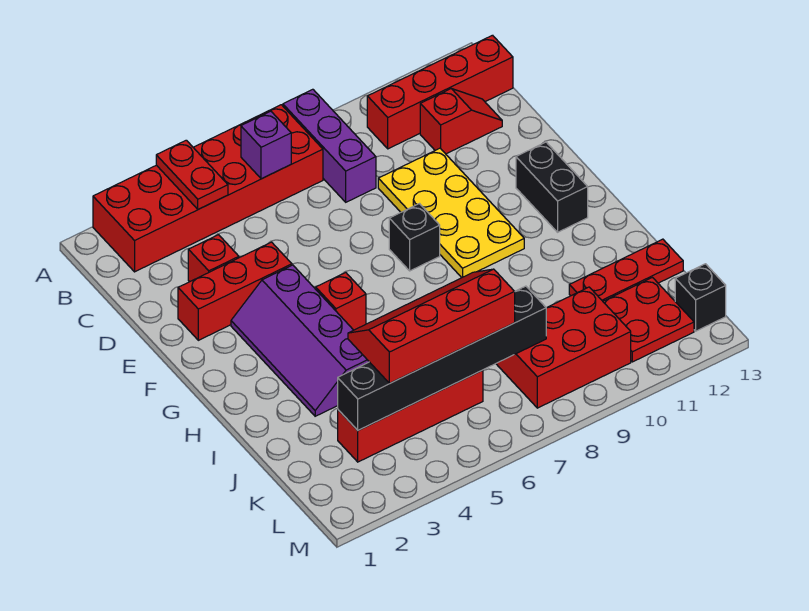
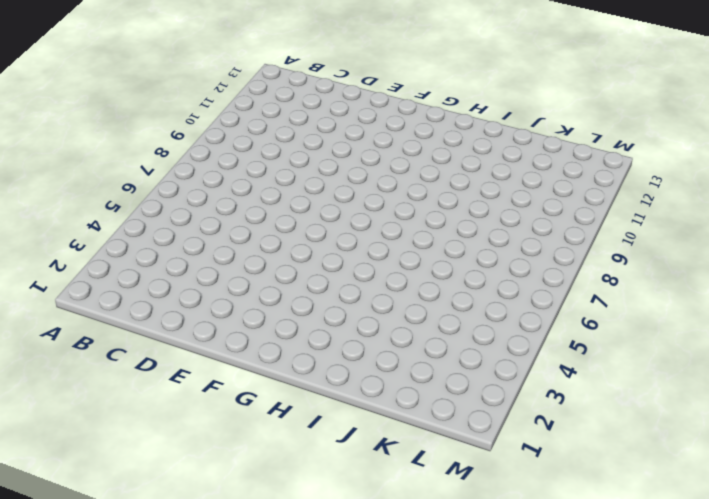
none -> red 2x6 brick [93,105,323,272]
none -> purple 1x3 brick [283,89,376,202]
none -> red 1x4 brick [367,35,513,149]

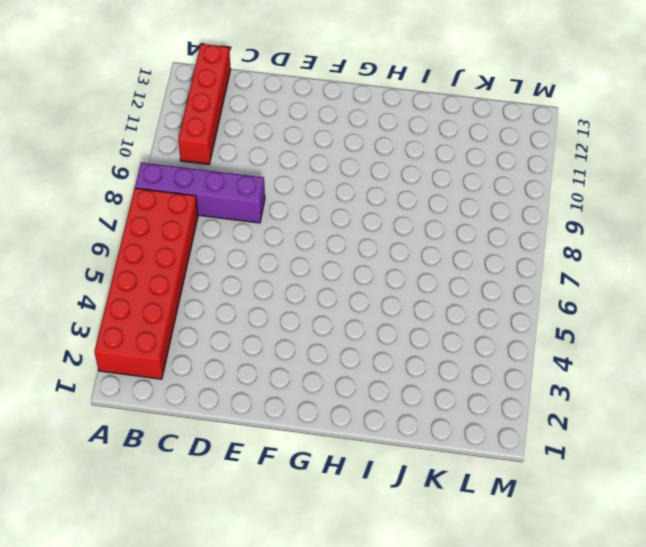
purple 1x4 brick [135,162,265,223] -> purple 1x3 brick [283,89,376,202]
none -> red 1x2 slope [420,89,502,154]
none -> red 1x1 brick [188,235,239,282]
none -> yellow 2x4 plate [378,148,524,278]

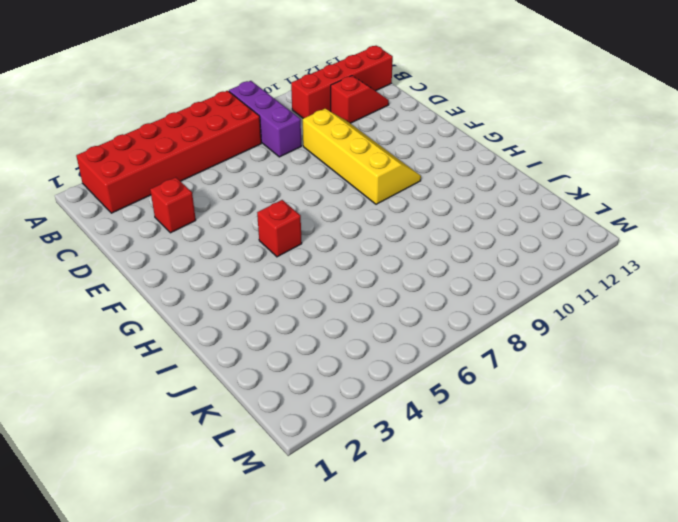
yellow 2x4 slope [303,109,421,204] -> yellow 2x4 plate [378,148,524,278]
none -> red 1x3 brick [178,242,292,340]
none -> purple 2x4 slope [231,265,369,416]
none -> black 1x1 brick [389,204,440,271]

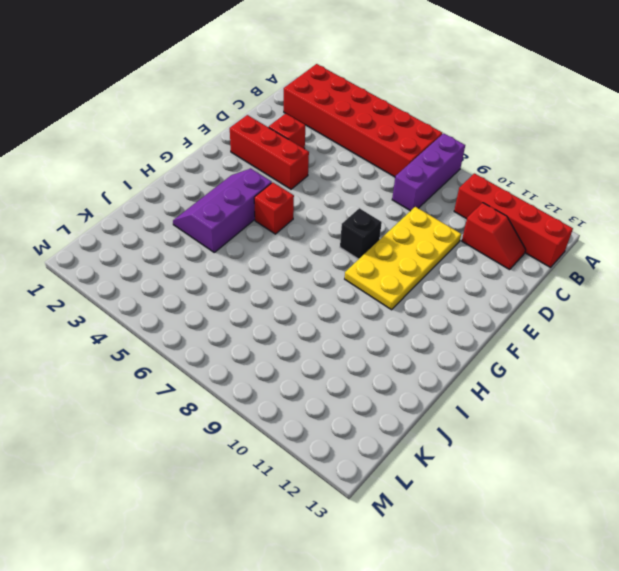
purple 2x3 slope [173,169,272,252] -> purple 2x4 slope [231,265,369,416]
none -> black 1x2 brick [516,142,588,232]
none -> red 1x3 plate [569,239,683,301]
none -> red 1x4 brick [338,370,483,462]

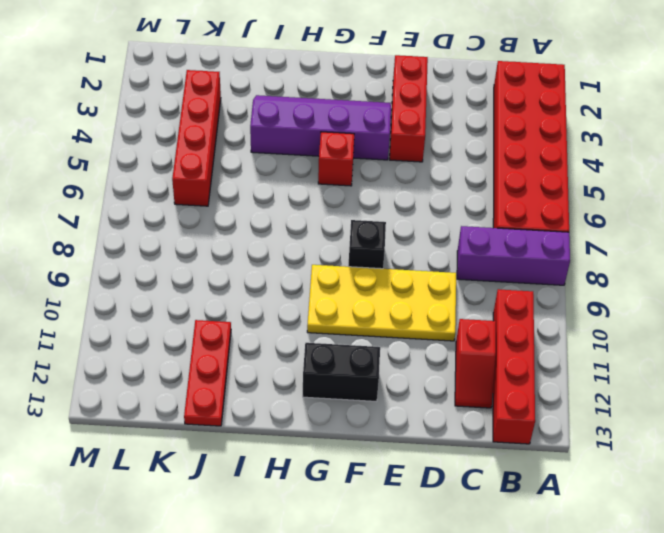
none -> red 1x1 brick [188,235,239,282]
none -> red 2x3 brick [496,287,631,408]
none -> red 2x2 plate [603,278,694,362]

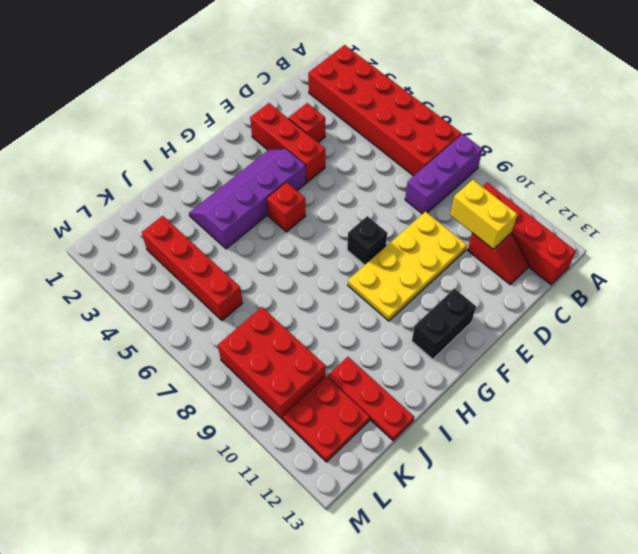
yellow 1x2 brick [450,180,517,249] -> none
none -> black 1x1 brick [675,264,726,331]
none -> red 1x2 plate [156,140,228,209]
none -> purple 1x1 brick [241,111,291,179]

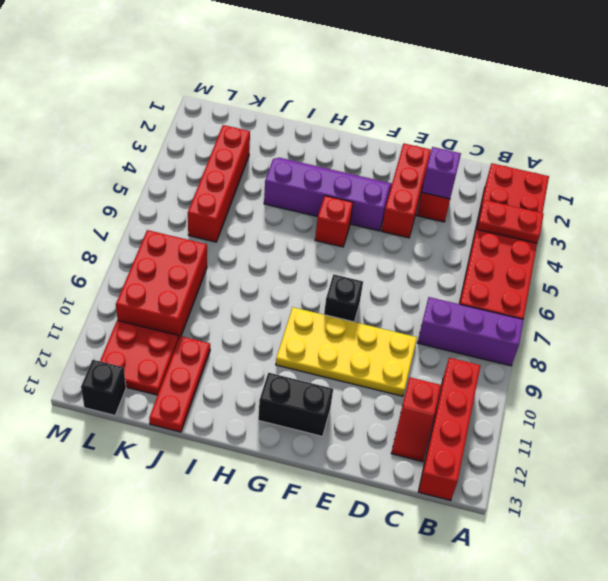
purple 1x1 brick [422,147,461,199] -> purple 1x1 brick moved to [241,111,291,179]
none -> black 1x6 brick [338,286,546,430]
none -> red 2x4 slope [348,269,515,384]

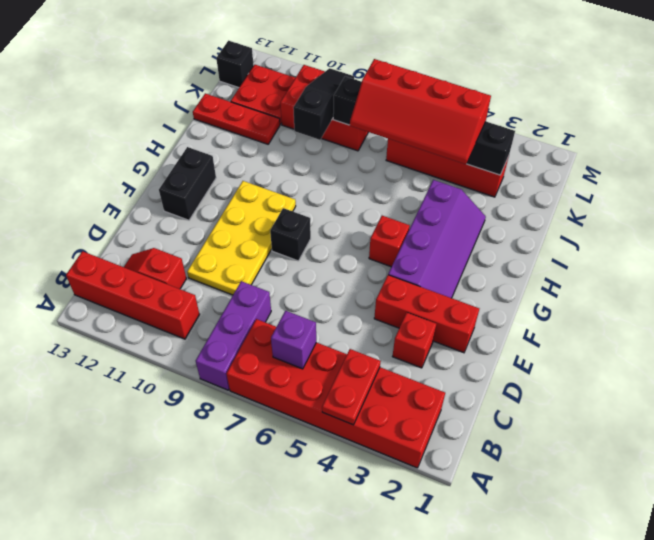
black 1x3 slope [293,68,354,140] -> none

